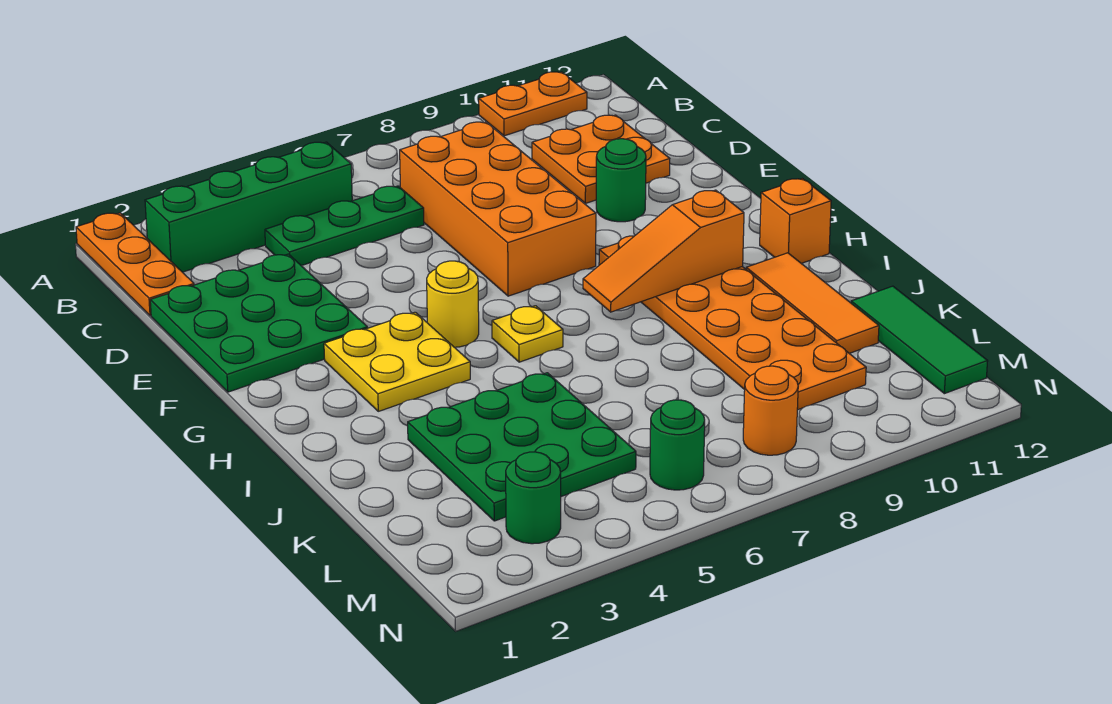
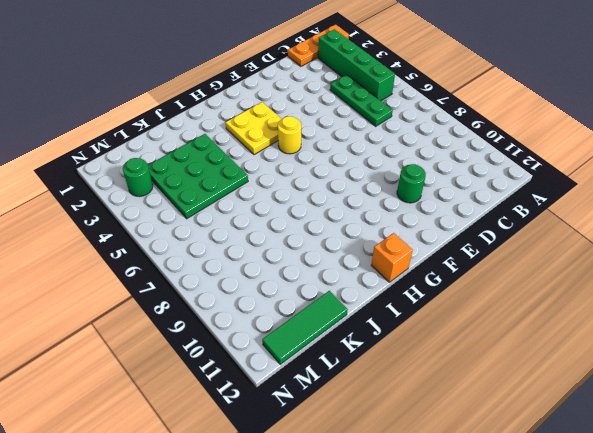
none -> orange 1x2 plate [479,72,587,136]
none -> orange 2x4 brick [400,122,596,296]
none -> orange 2x2 plate [532,115,670,203]

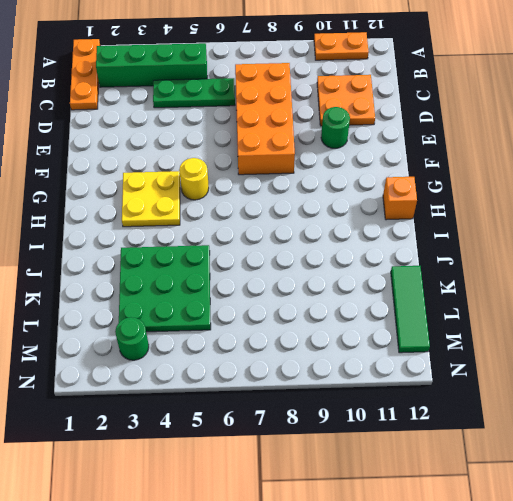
none -> green 3x3 plate [150,254,367,392]
none -> orange 2x6 plate [599,236,866,410]
none -> yellow 1x1 plate [492,306,563,362]

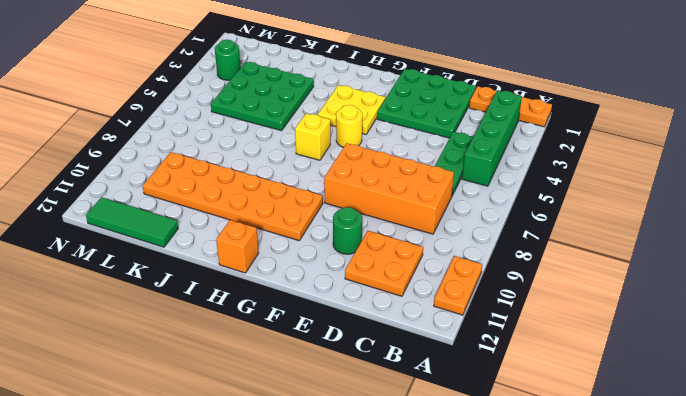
yellow 1x1 brick [295,113,330,160] -> yellow 1x1 plate [492,306,563,362]
none -> orange 1x3 tile [746,253,879,353]
none -> green 1x1 round brick [650,400,705,490]
none -> orange 1x1 round brick [743,366,798,455]

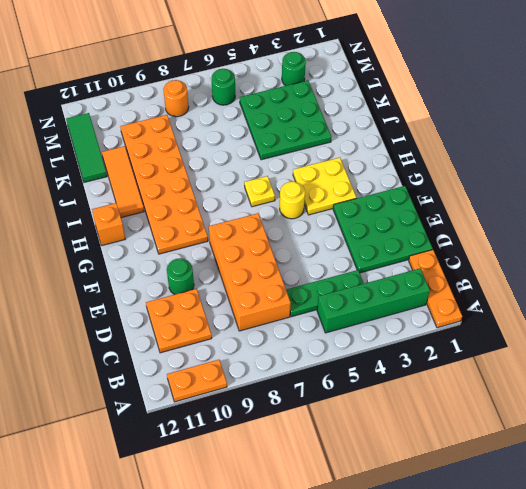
none -> orange 1x3 slope [583,190,744,312]

